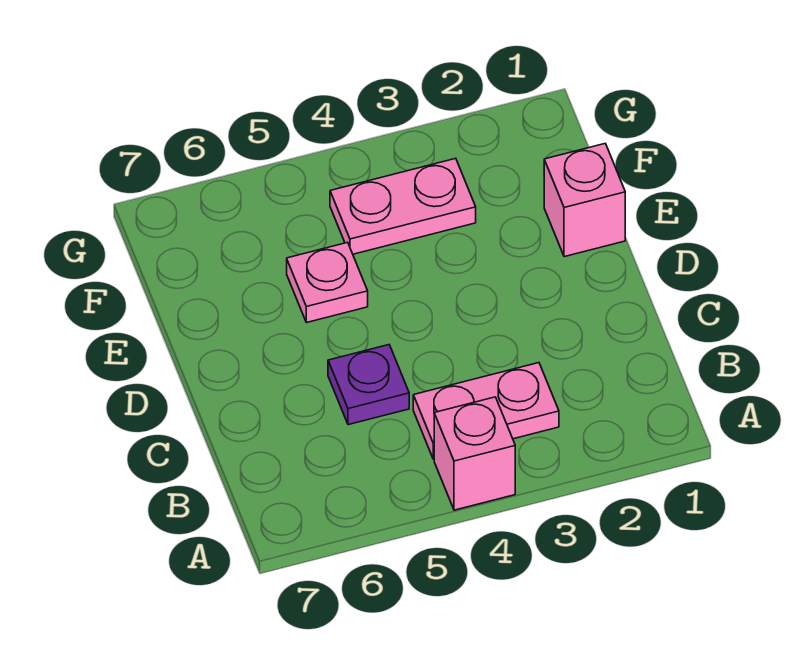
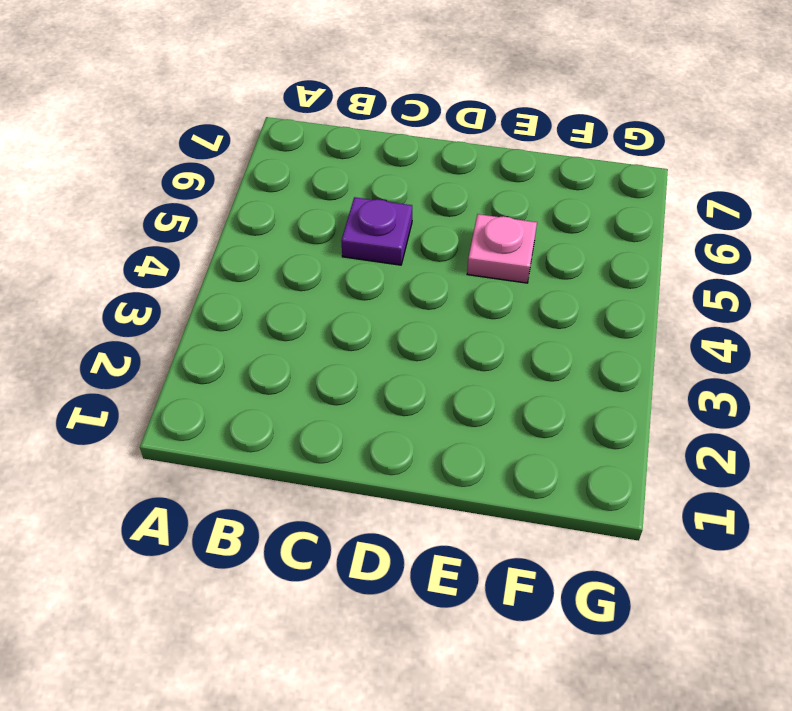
none -> pink 1x1 brick [434,397,515,510]
none -> pink 1x2 plate [413,363,559,459]

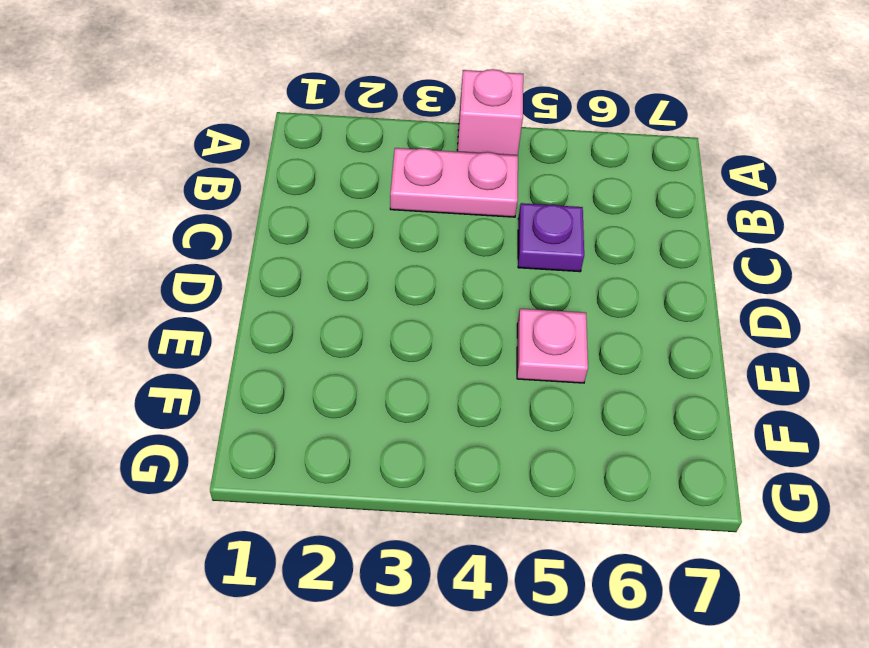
none -> pink 1x1 brick [544,144,625,257]
none -> pink 1x2 plate [330,158,476,254]

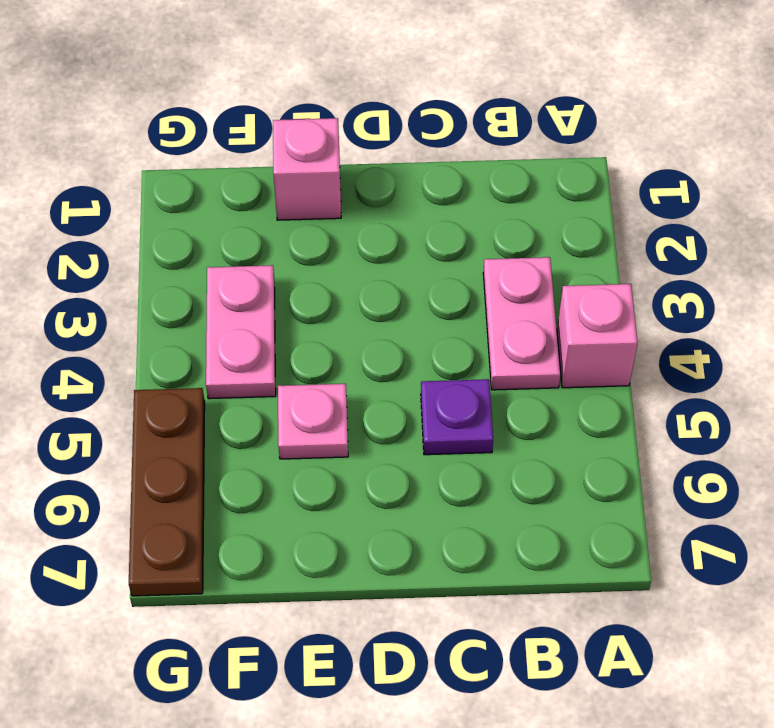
brown 1x3 plate [129,388,205,596] -> none

